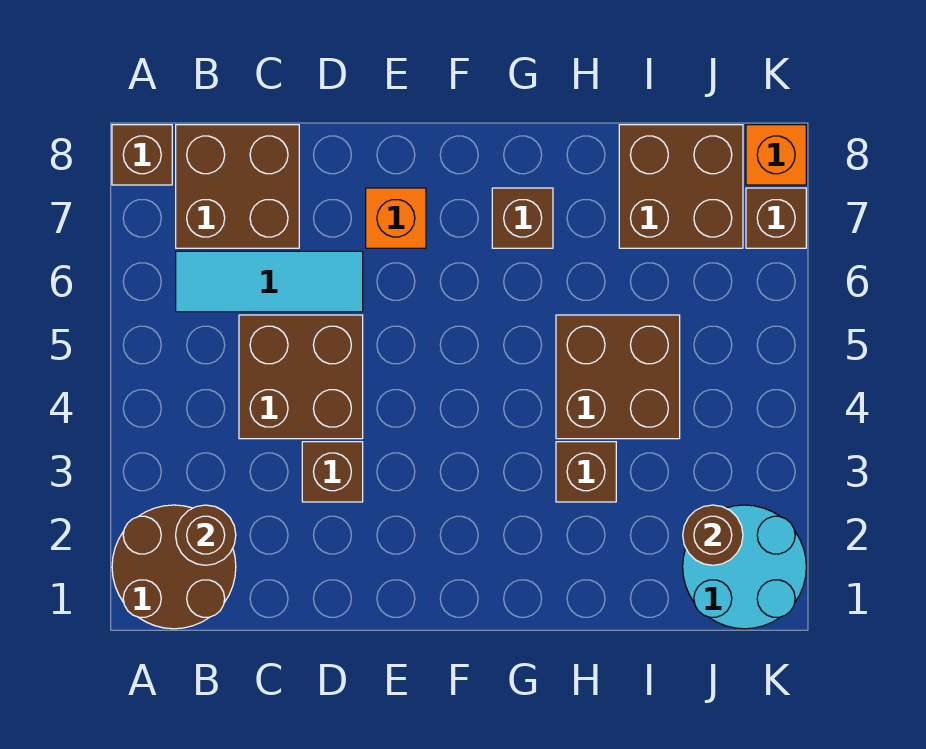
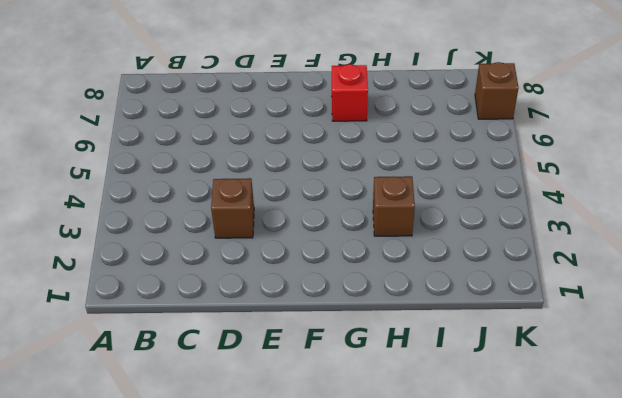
red 1x1 brick [332,64,368,121] -> brown 1x1 brick [492,188,553,248]
none -> brown 2x2 round brick [112,505,236,629]
none -> brown 1x1 brick [112,125,172,185]
none -> cyan 1x3 tile [176,251,363,312]

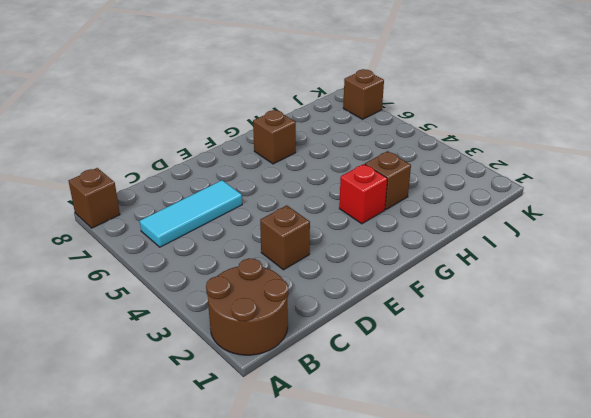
red 1x1 brick [339,164,387,224] -> none
none -> brown 2x2 brick [176,125,299,248]
none -> brown 2x2 brick [239,315,363,439]
none -> orange 1x1 brick [366,188,426,248]

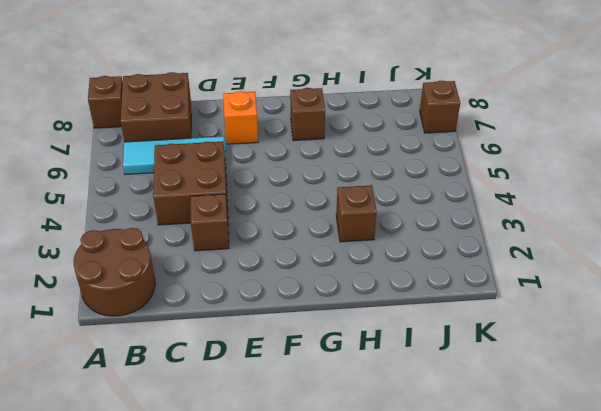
none -> brown 2x2 brick [556,315,680,439]
none -> brown 2x2 brick [619,125,743,248]
none -> cyan 2x2 round brick [683,505,806,629]

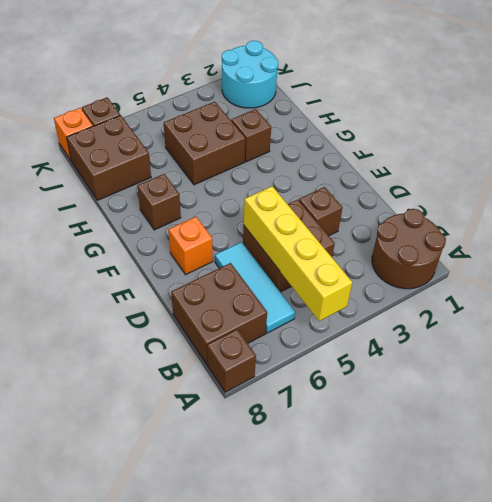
yellow 1x4 brick [244,186,352,321] -> none
none -> brown 1x1 round brick [176,505,236,565]
none -> brown 1x1 round brick [683,505,743,565]

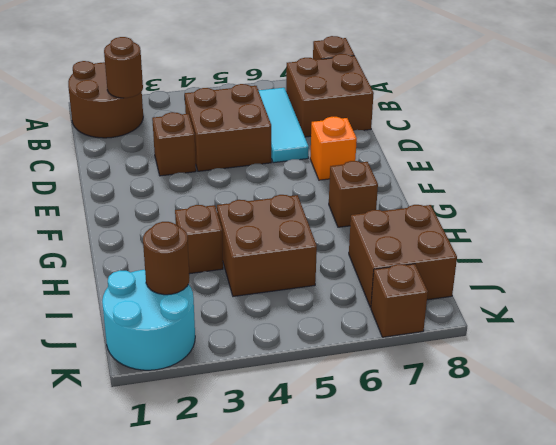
none -> orange 1x1 brick [746,125,806,185]

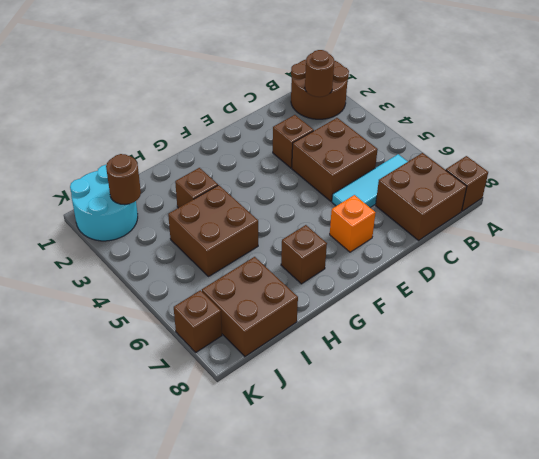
none -> orange 1x1 brick [746,125,806,185]

